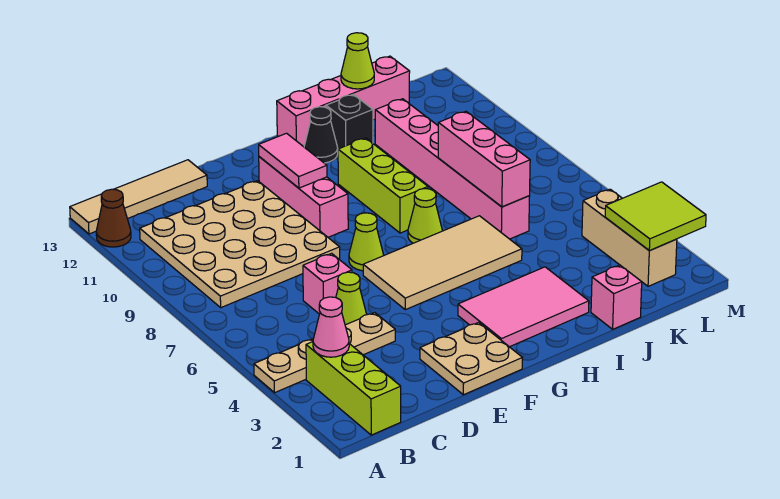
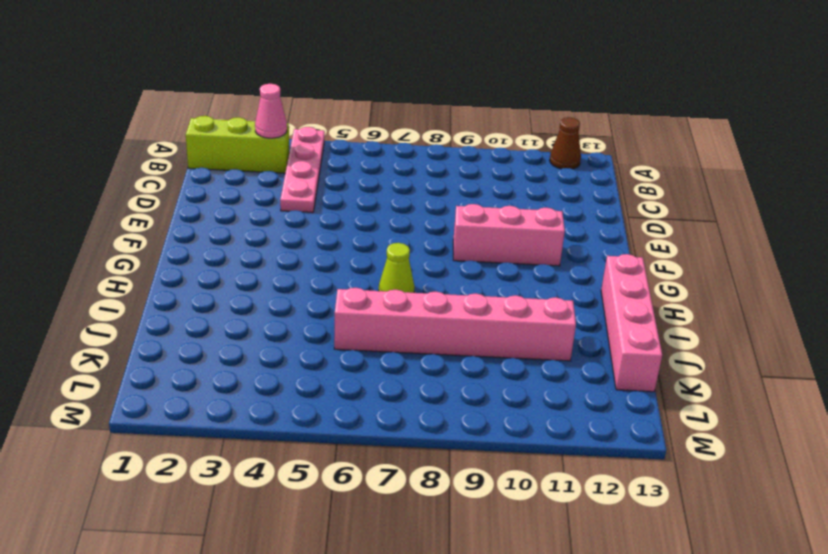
pink 1x4 plate [280,127,325,212] -> tan 1x4 plate [254,313,395,393]
none -> tan 1x4 tile [70,160,207,234]
none -> tan 4x4 plate [140,181,340,308]
none -> lime 1x1 cone [336,272,367,325]

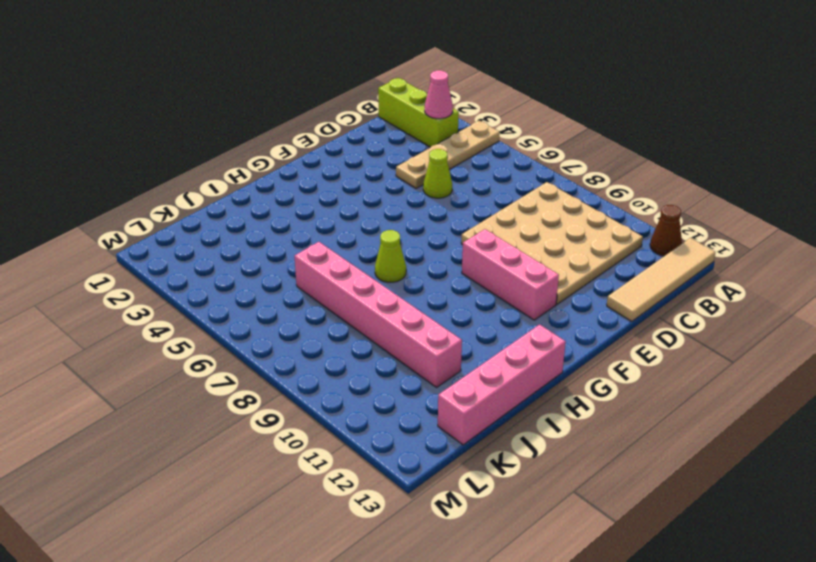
none -> pink 1x1 brick [303,253,352,314]
none -> tan 2x2 plate [420,322,522,395]
none -> tan 2x4 tile [363,216,522,310]

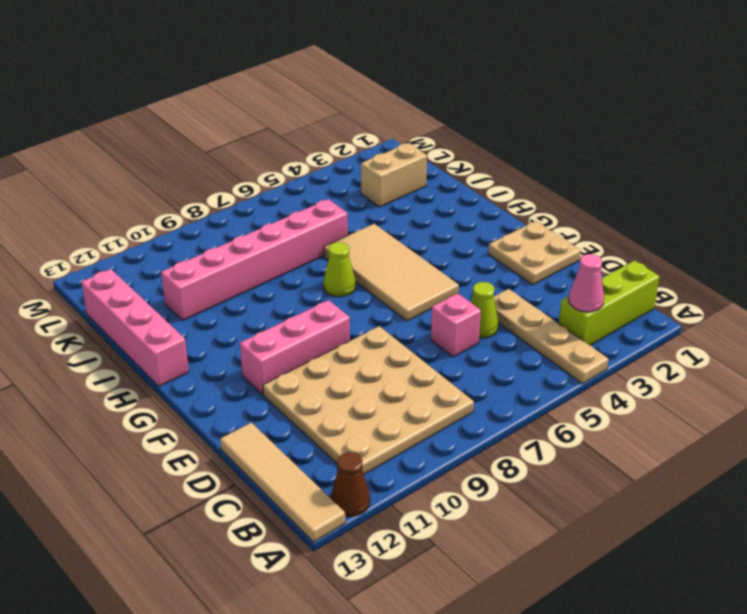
tan 1x2 brick [361,143,427,207] -> none
none -> lime 1x1 cone [349,213,384,271]
none -> pink 2x3 tile [458,267,589,347]
none -> lime 1x3 brick [338,138,428,233]

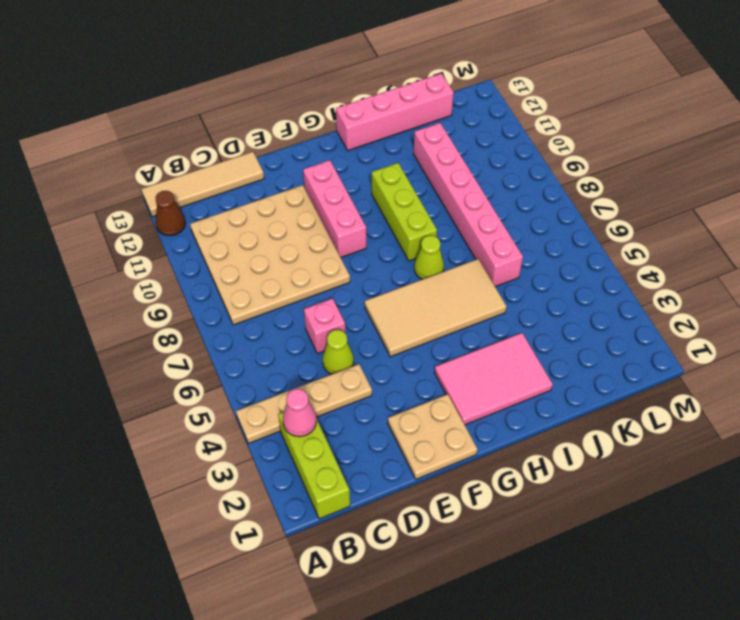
none -> lime 1x1 cone [349,213,384,271]
none -> black 1x1 cone [304,107,338,163]
none -> black 1x1 brick [326,94,373,149]

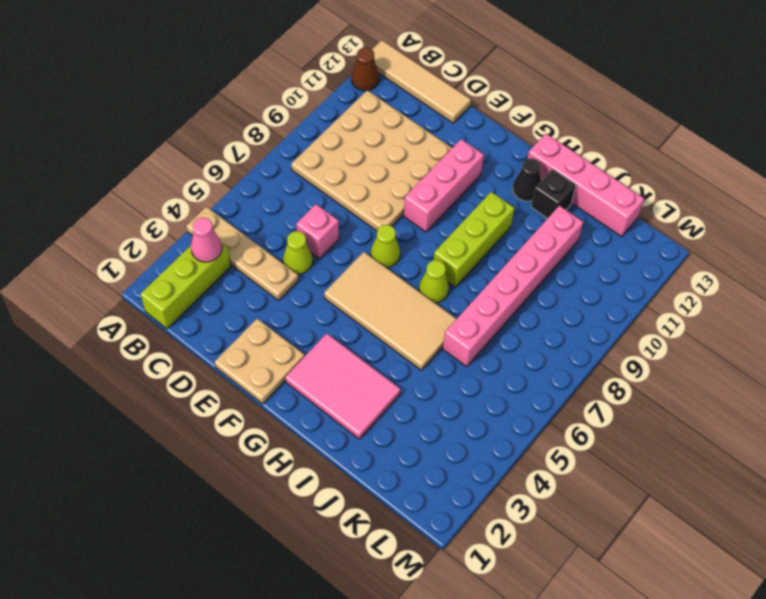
none -> pink 1x1 brick [591,265,642,329]
none -> tan 1x3 brick [582,189,677,286]
none -> pink 1x2 tile [259,133,327,188]

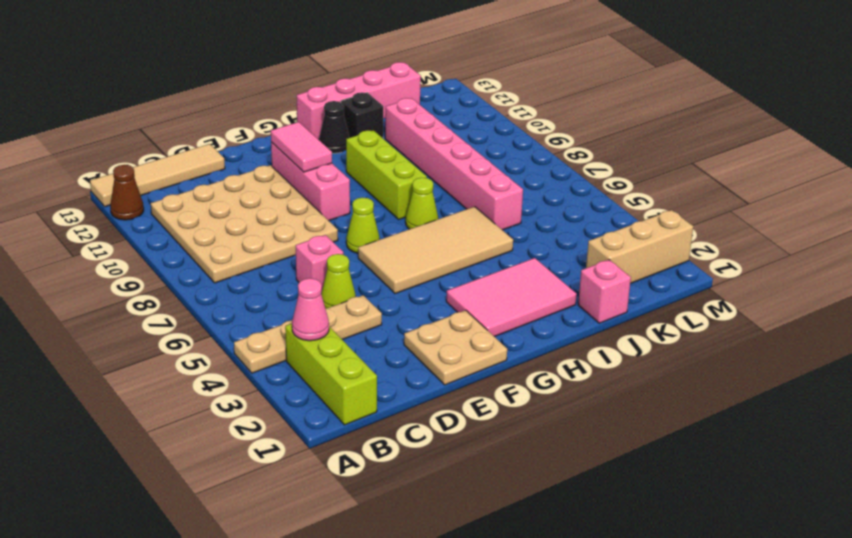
tan 1x3 brick [586,210,693,283] -> tan 1x3 brick turned to [582,189,677,286]
none -> pink 1x3 brick [438,111,530,207]
none -> lime 1x1 cone [341,33,374,89]
none -> lime 2x2 tile [605,182,706,251]

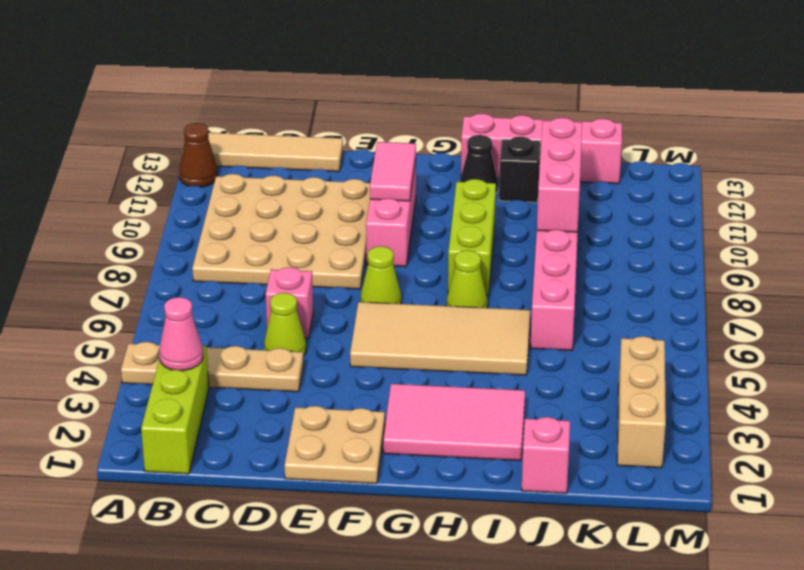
pink 1x3 brick [537,118,582,232] -> pink 1x3 brick moved to [438,111,530,207]
none -> lime 1x1 cone [341,33,374,89]
none -> lime 2x2 tile [605,182,706,251]

